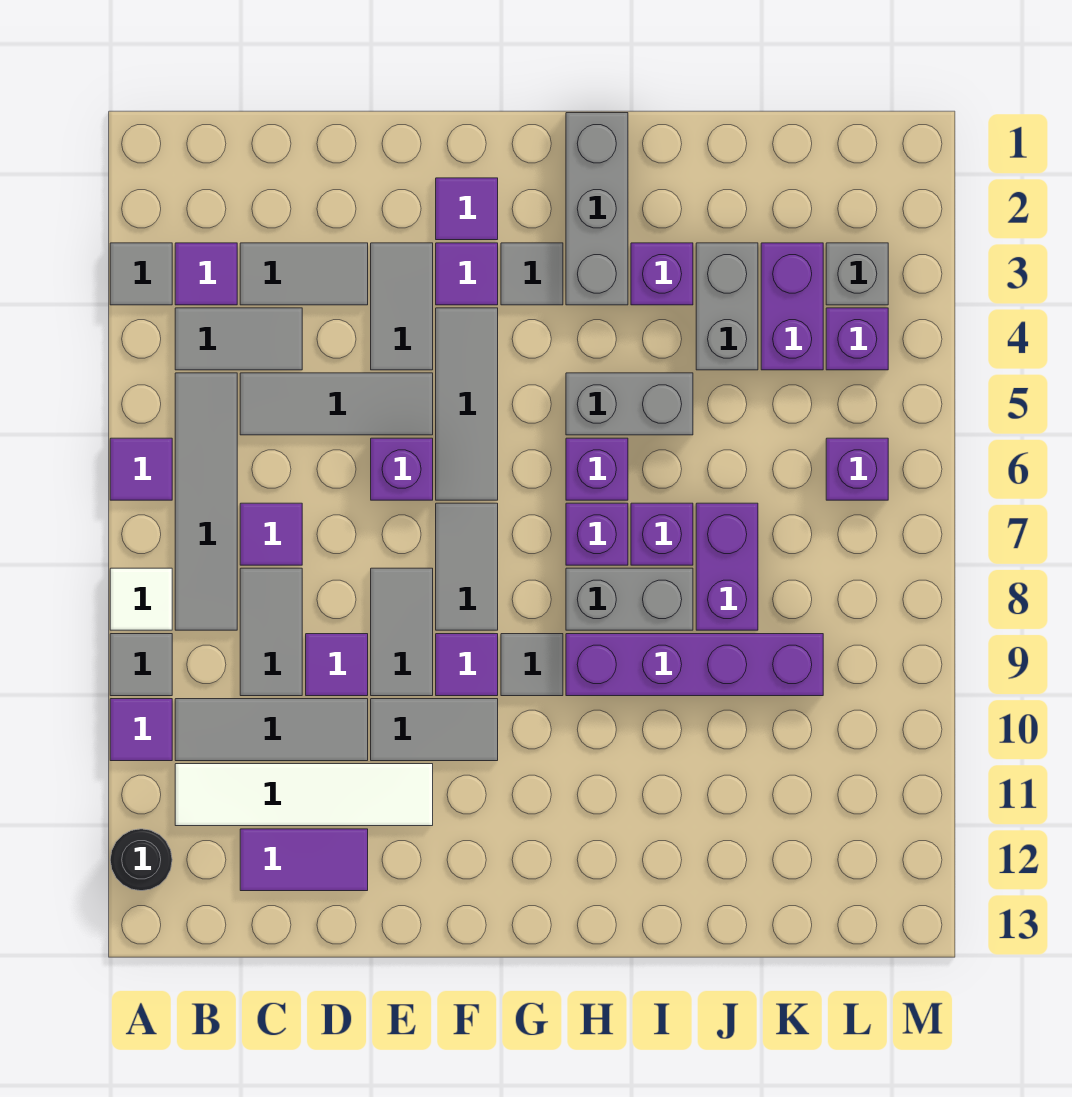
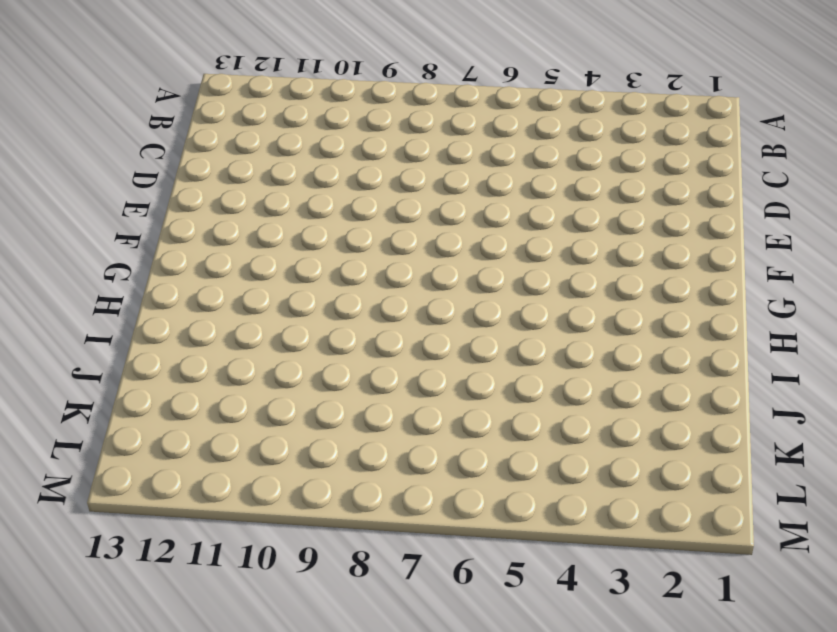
none -> grey 1x1 tile [110,243,172,305]
none -> purple 1x1 tile [110,438,172,500]
none -> white 1x1 tile [110,568,172,630]
none -> grey 1x1 tile [110,634,172,696]

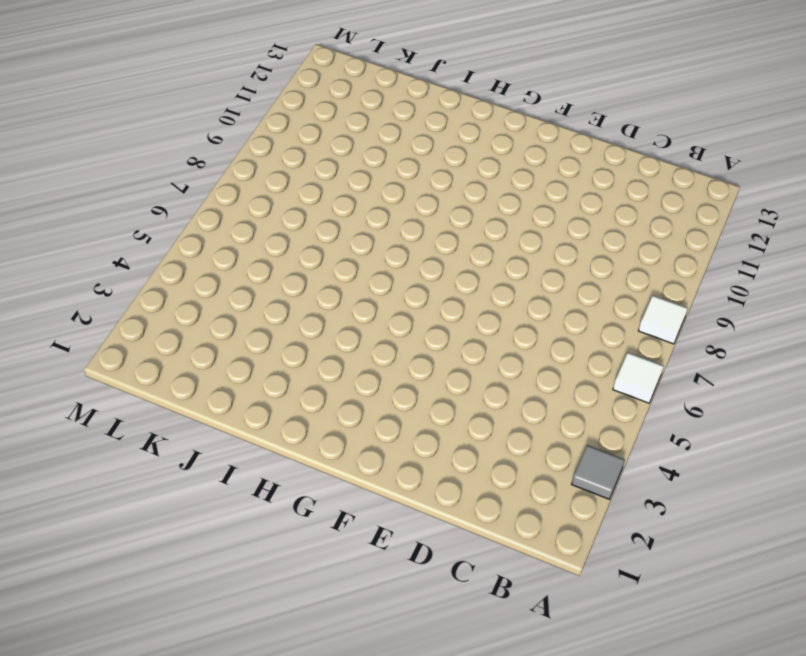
white 1x1 tile [613,353,664,403] -> purple 1x1 tile [110,438,172,500]
none -> grey 1x1 tile [110,634,172,696]
none -> purple 1x1 tile [110,699,172,761]
none -> black 1x1 round brick [110,829,172,891]
none -> purple 1x1 tile [175,243,237,305]

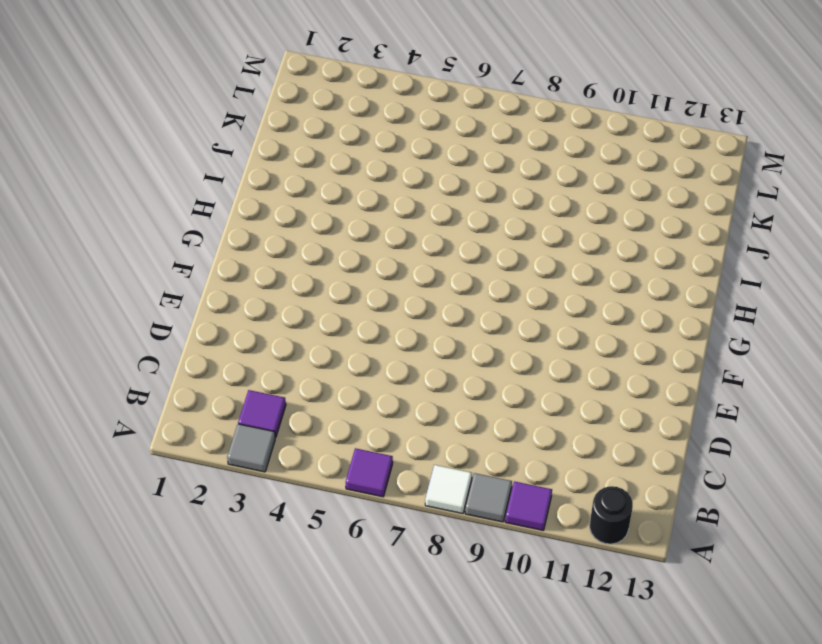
none -> grey 1x2 tile [175,308,302,370]
none -> grey 1x4 tile [175,373,237,630]
none -> grey 1x3 tile [175,699,368,761]
none -> white 1x4 tile [175,764,433,826]

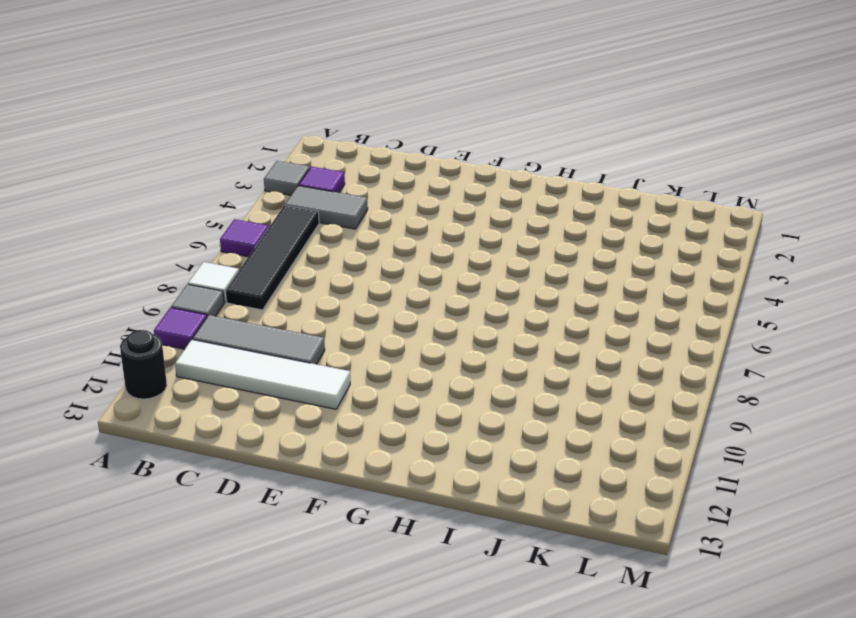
black 1x4 tile [226,205,319,310] -> grey 1x4 tile [175,373,237,630]
none -> grey 1x2 tile [240,243,368,305]
none -> grey 1x3 tile [240,373,433,435]
none -> purple 1x1 tile [240,503,302,565]
none -> grey 1x2 tile [240,568,302,696]

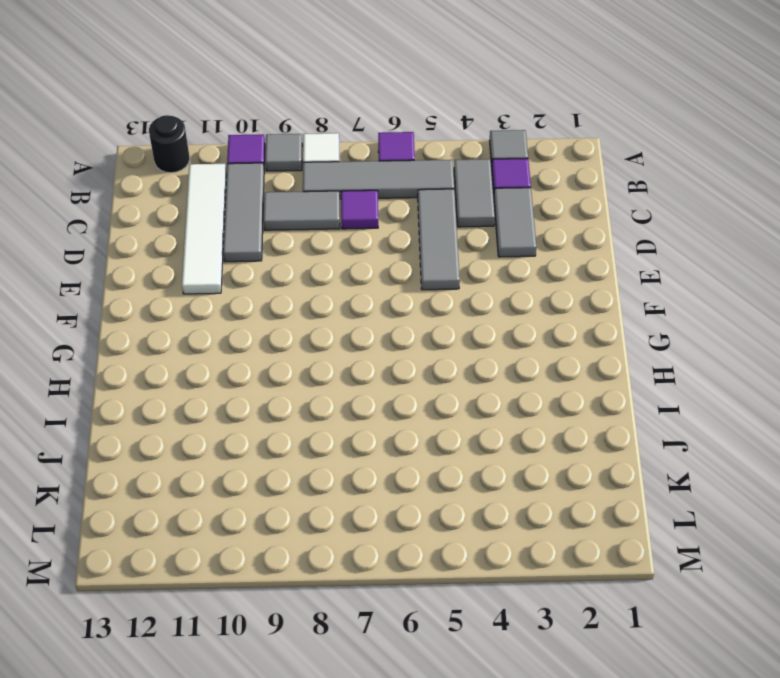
none -> purple 1x2 tile [240,829,368,891]
none -> purple 1x1 tile [306,634,368,696]
none -> grey 1x2 tile [371,243,433,370]
none -> purple 1x1 brick [371,438,433,500]

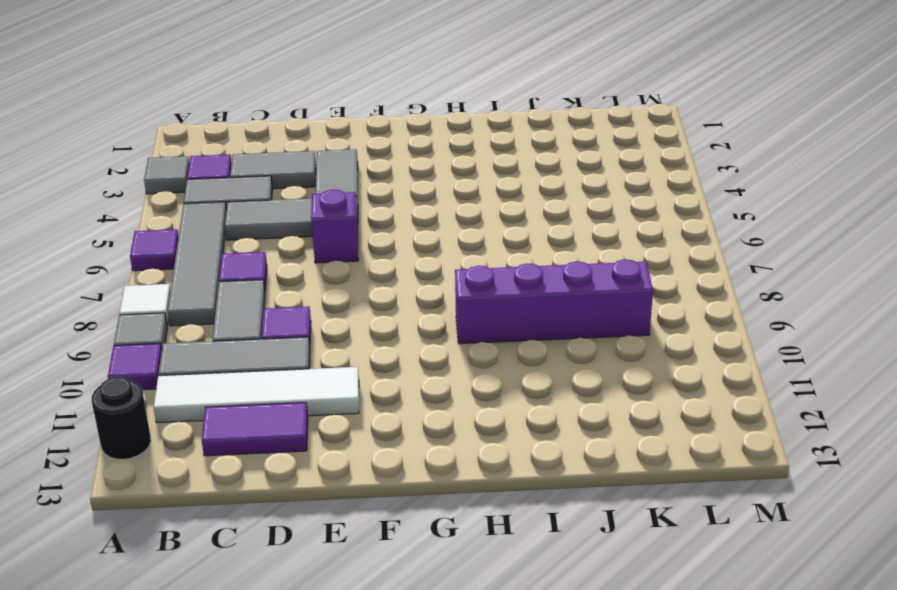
none -> grey 1x2 tile [371,568,433,696]
none -> grey 1x2 tile [371,699,498,761]
none -> purple 1x1 tile [436,178,498,240]
none -> purple 1x1 tile [436,243,498,305]

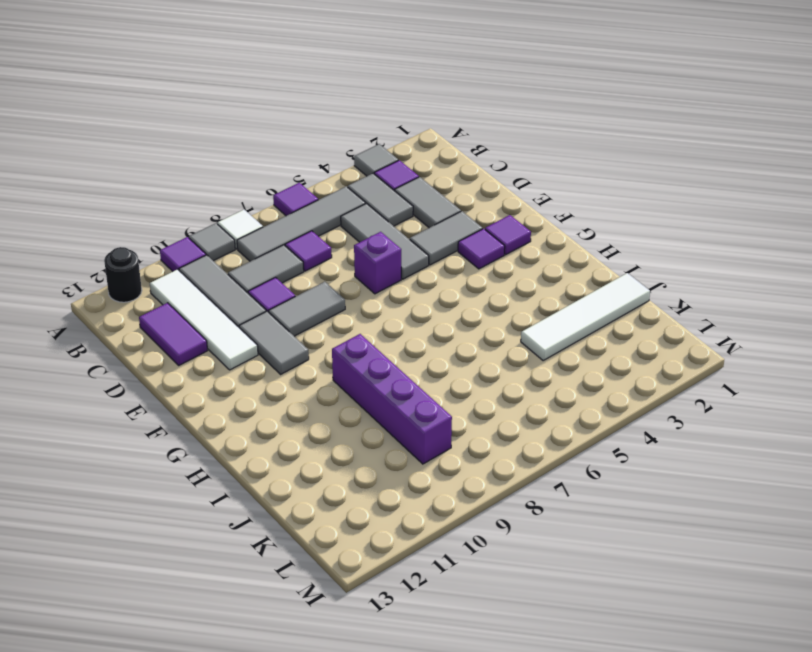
white 1x4 tile [521,273,650,361] -> grey 1x2 brick [696,243,758,370]
none -> grey 1x3 tile [436,308,498,500]
none -> grey 1x2 tile [436,503,498,630]
none -> purple 1x1 tile [436,634,498,696]
none -> grey 1x1 tile [501,243,563,305]

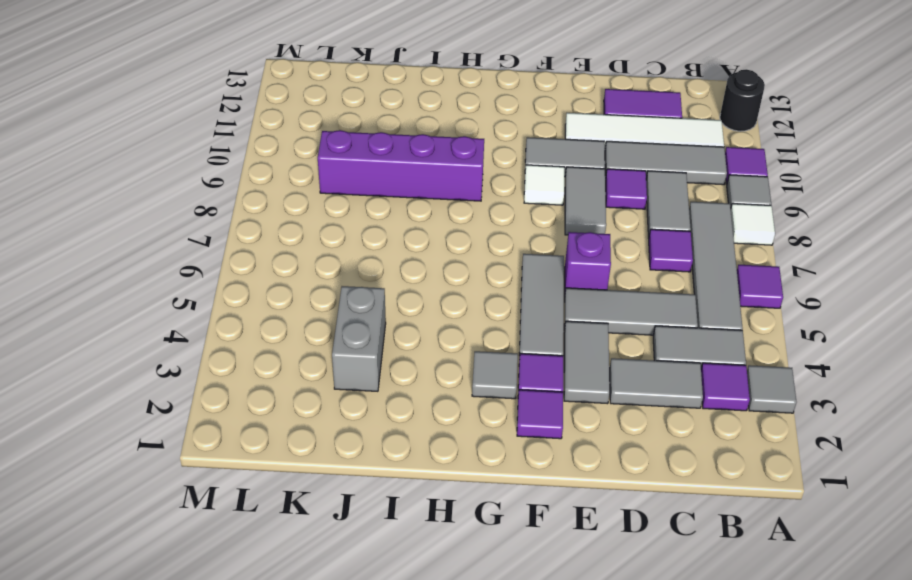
white 1x1 tile [524,165,564,205] -> purple 1x1 tile [436,634,498,696]
none -> grey 1x2 tile [436,503,498,630]
none -> grey 1x1 tile [501,634,563,696]
none -> grey 1x3 brick [566,113,628,305]
none -> grey 1x2 brick [566,373,693,435]

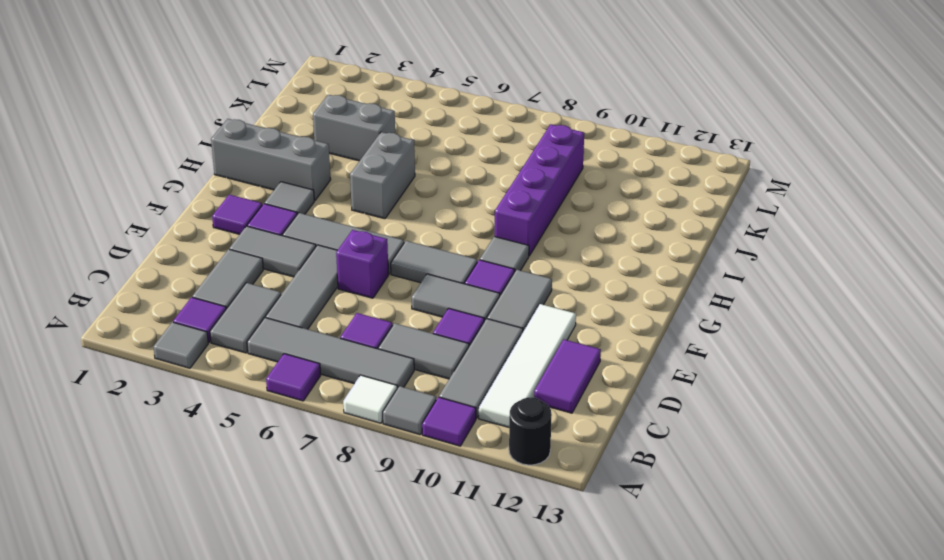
none -> purple 1x1 brick [566,438,628,500]
none -> purple 1x1 brick [566,503,628,565]
none -> grey 1x2 brick [566,568,693,630]
none -> purple 1x1 brick [631,243,693,305]

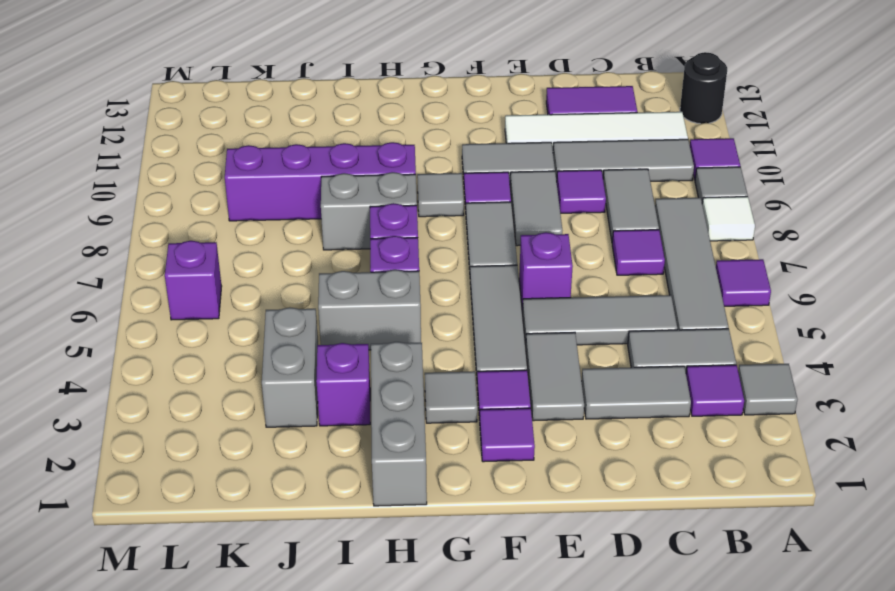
none -> purple 1x1 brick [631,503,693,565]
none -> purple 1x2 brick [696,503,758,630]
none -> purple 1x2 brick [761,243,823,370]
none -> grey 1x1 brick [826,243,888,305]

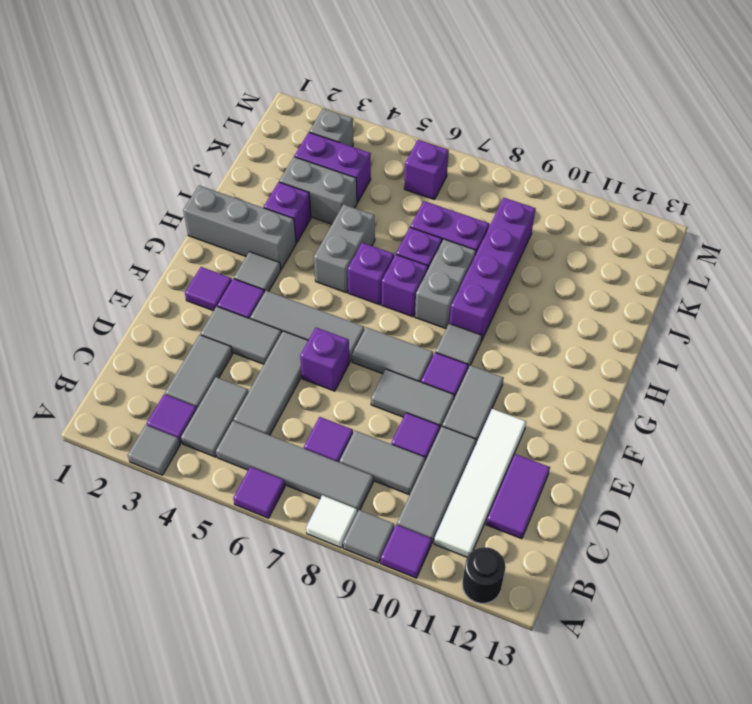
none -> purple 1x1 brick [826,308,888,370]

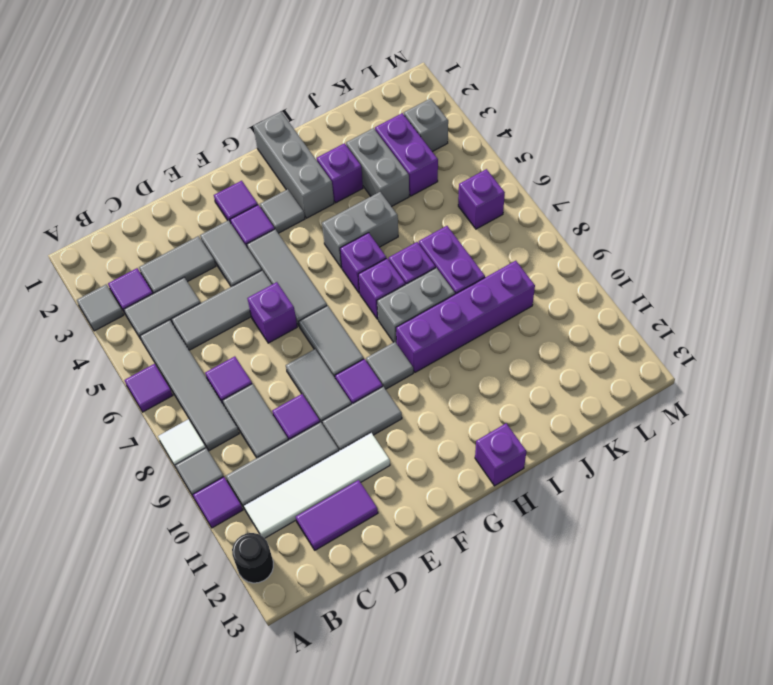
purple 1x1 brick [475,423,527,486] -> purple 1x1 brick moved to [826,308,888,370]

